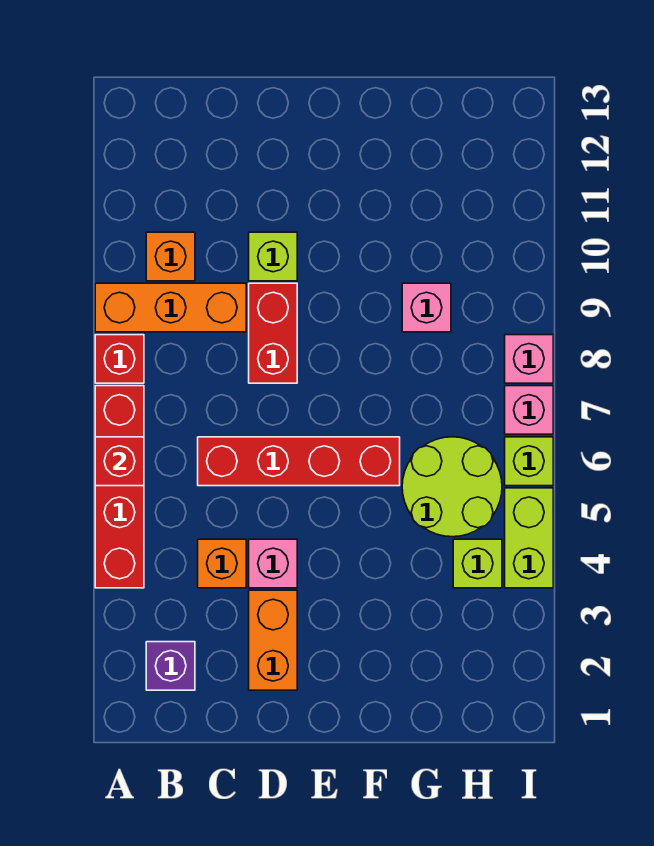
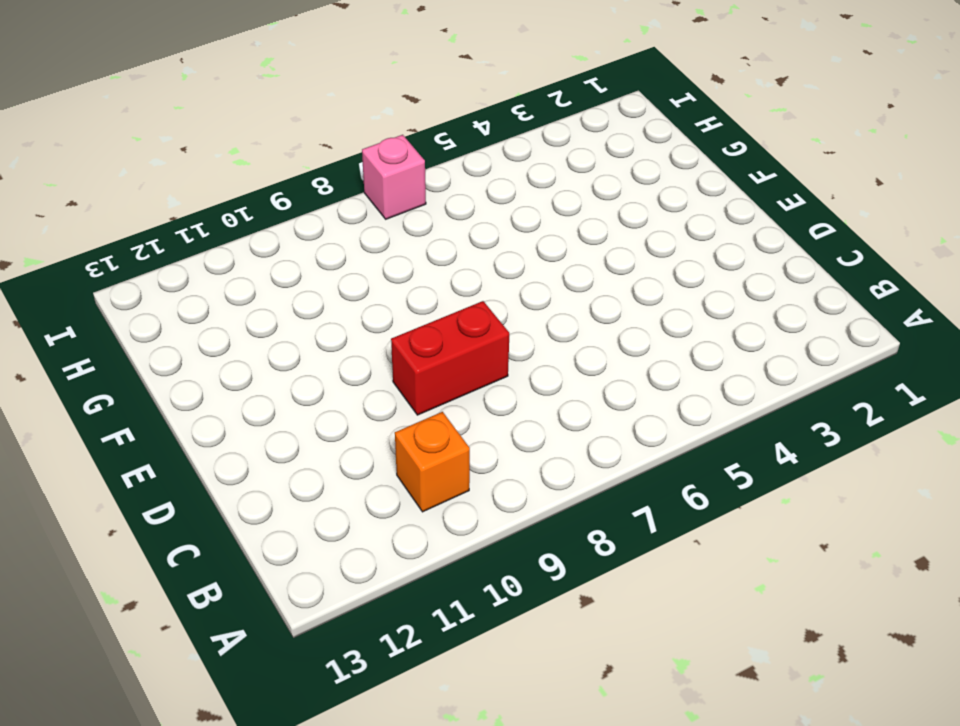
none -> red 1x4 brick [95,386,144,588]
none -> red 1x1 brick [95,335,144,383]
none -> orange 1x3 brick [95,283,246,332]

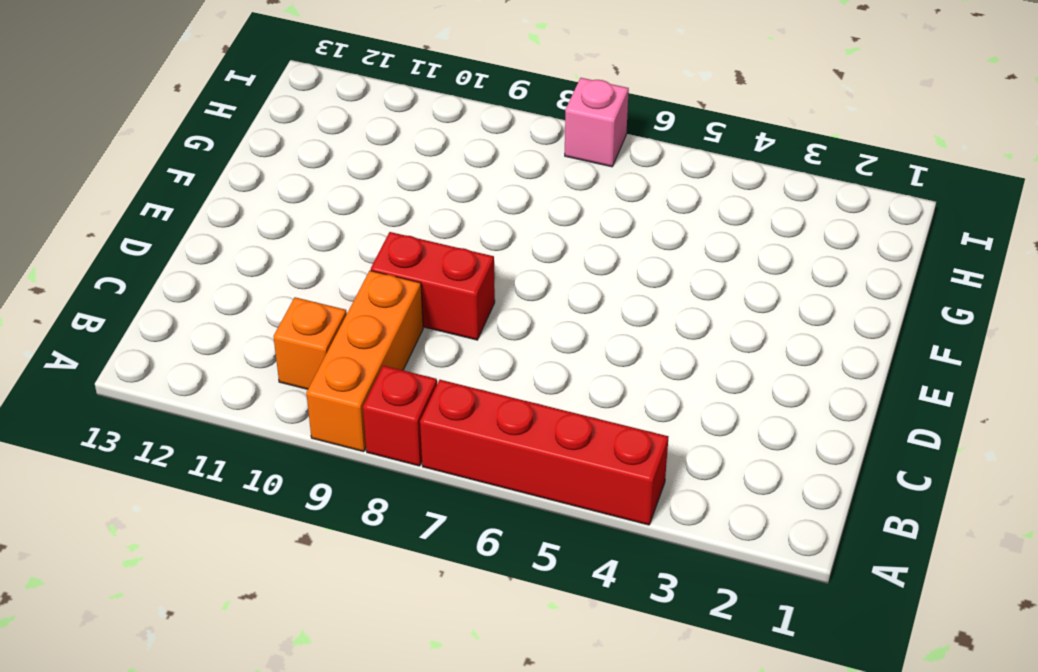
none -> purple 1x1 brick [146,642,195,690]
none -> orange 1x1 brick [198,539,246,588]
none -> red 1x4 brick [198,437,400,486]

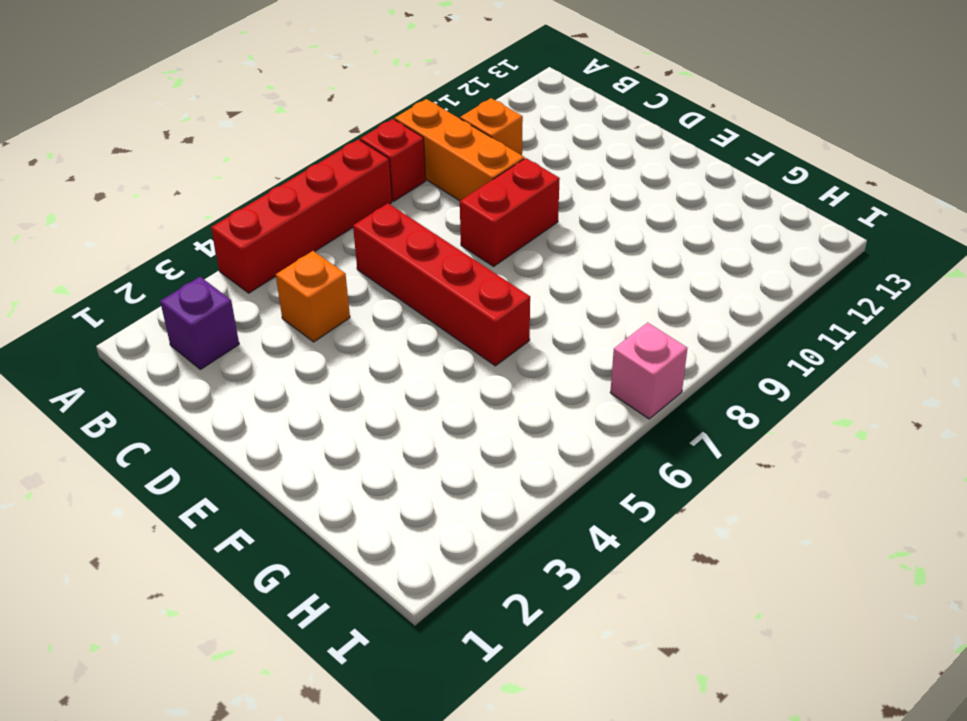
none -> orange 1x2 brick [249,590,297,690]
none -> pink 1x1 brick [249,539,297,588]
none -> lime 1x1 brick [249,232,297,281]

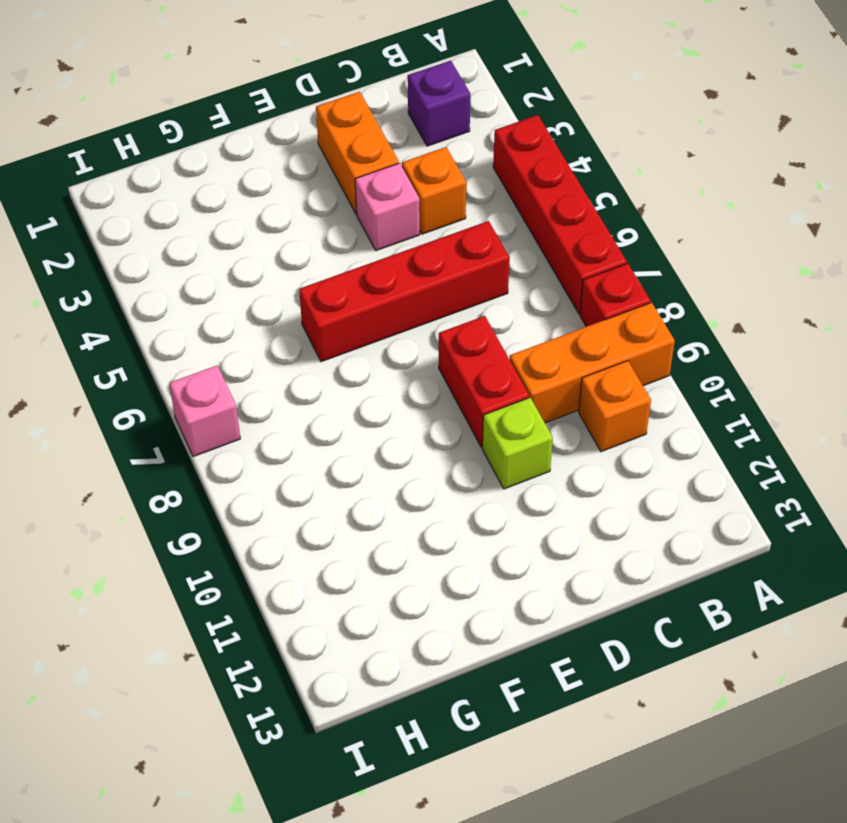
none -> lime 2x2 round brick [402,437,502,537]
none -> pink 1x1 brick [402,283,451,332]
none -> lime 1x1 brick [453,539,502,588]

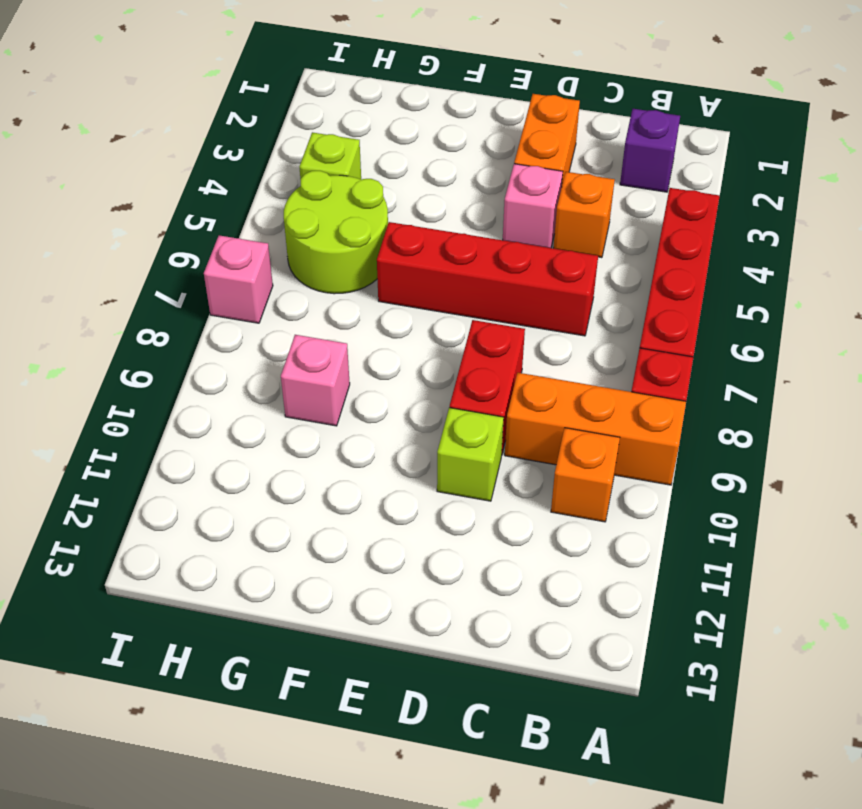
none -> lime 1x2 brick [505,488,553,588]
none -> lime 1x1 brick [505,437,553,486]
none -> pink 1x1 brick [505,335,553,383]

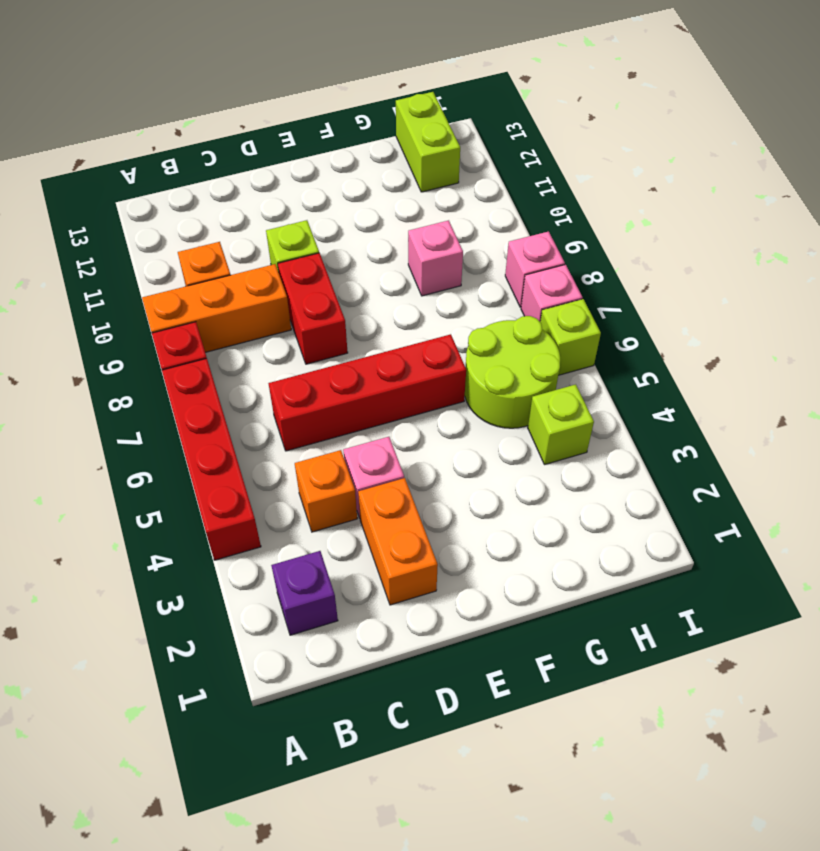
lime 1x2 brick [396,92,460,192] -> lime 1x2 brick moved to [505,488,553,588]
none -> red 1x1 brick [95,437,144,486]

